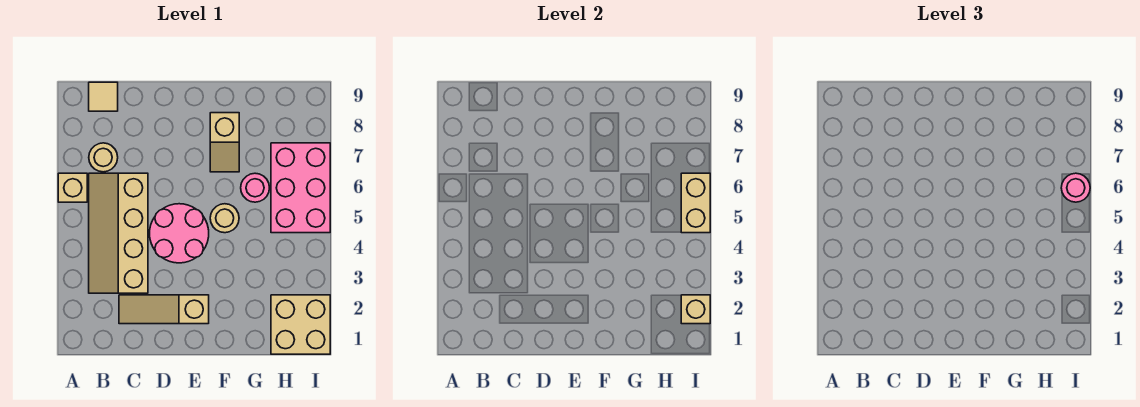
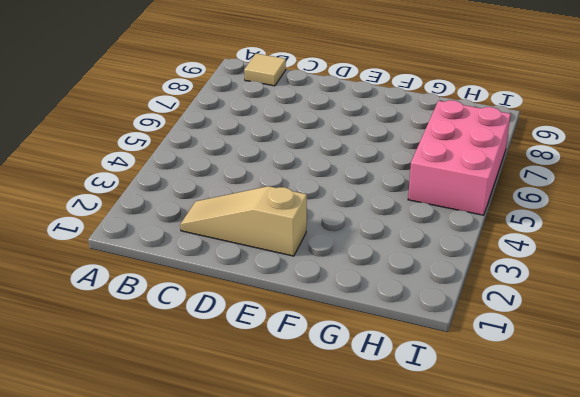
none -> tan 1x1 brick [58,173,87,202]
none -> tan 2x4 slope [89,173,148,293]
none -> tan 1x1 round brick [89,143,118,172]

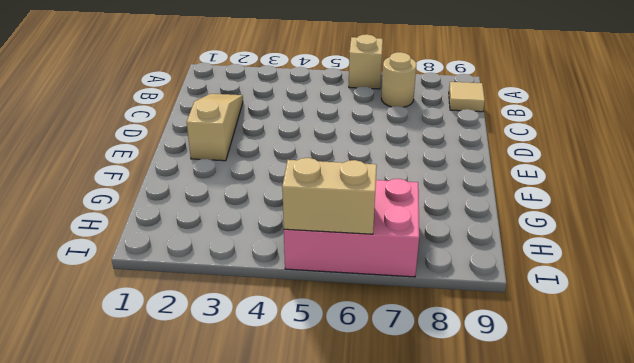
none -> tan 2x4 slope [89,173,148,293]
none -> pink 2x2 round brick [150,204,209,263]
none -> tan 1x1 round brick [210,204,239,233]

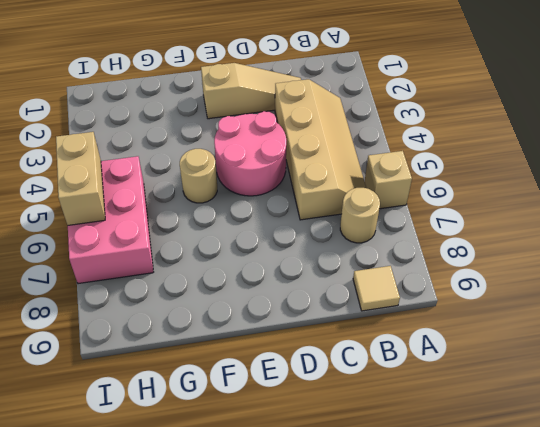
none -> tan 1x2 slope [210,113,239,172]
none -> pink 1x1 round brick [241,173,269,202]
none -> tan 2x2 brick [271,295,330,354]

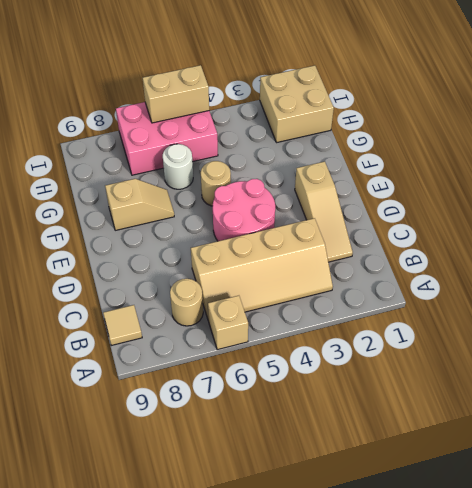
white 1x1 round brick [163,144,193,189] -> pink 1x1 round brick [241,173,269,202]
none -> tan 1x1 brick [681,295,710,324]
none -> pink 1x1 round brick [1061,173,1090,202]

